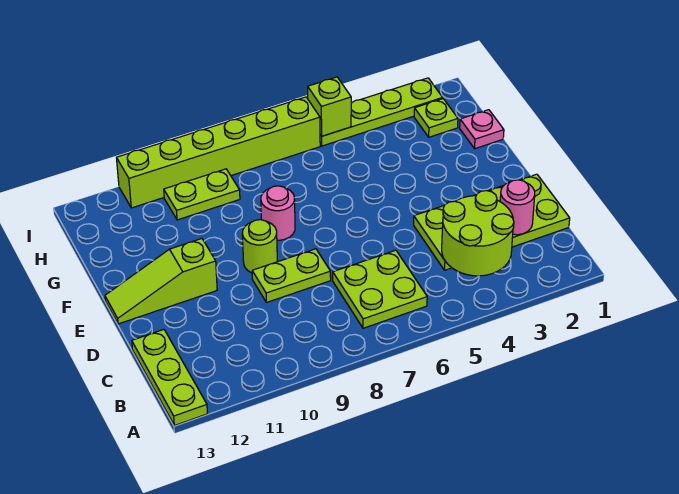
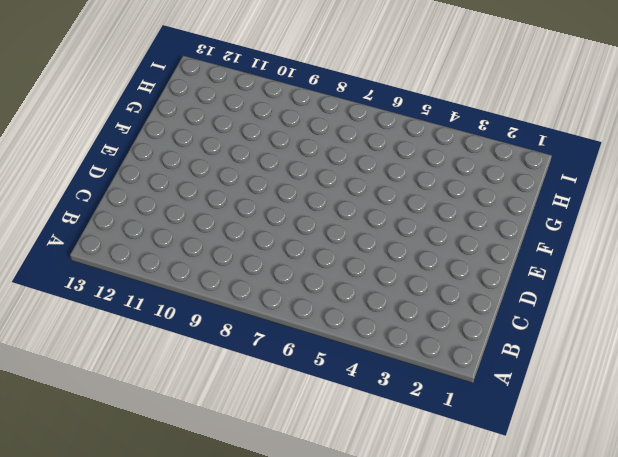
none -> lime 1x3 plate [132,330,208,425]
none -> lime 2x2 plate [333,250,427,328]
none -> lime 2x4 plate [414,174,570,270]

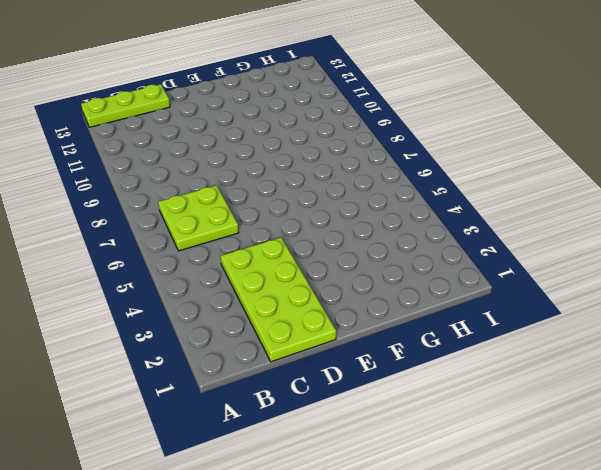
none -> lime 1x2 plate [252,249,331,303]
none -> lime 1x1 round brick [242,220,277,273]
none -> lime 1x3 slope [105,239,217,324]

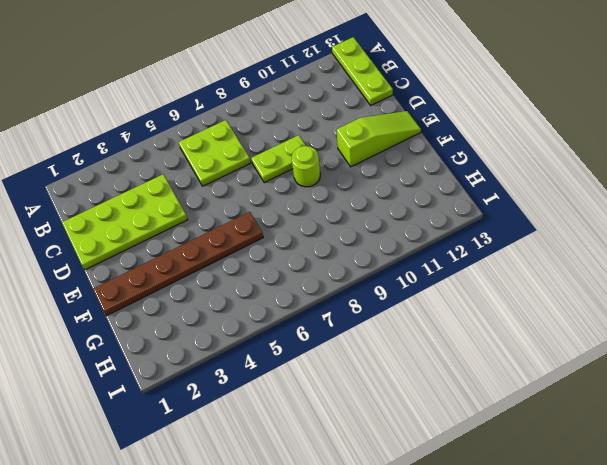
brown 1x6 plate [93,212,263,316] -> none
none -> pink 1x1 round brick [261,186,295,240]
none -> pink 1x1 plate [460,110,504,149]
none -> lime 1x1 plate [414,99,458,137]

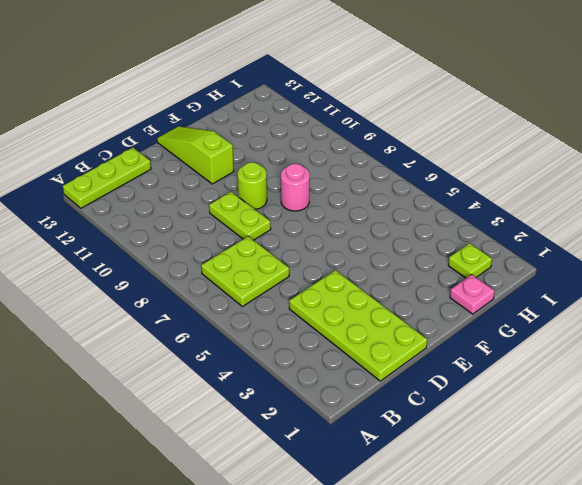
none -> lime 1x2 plate [164,169,240,220]
none -> lime 1x4 plate [320,78,443,146]
none -> lime 1x6 brick [117,97,320,208]

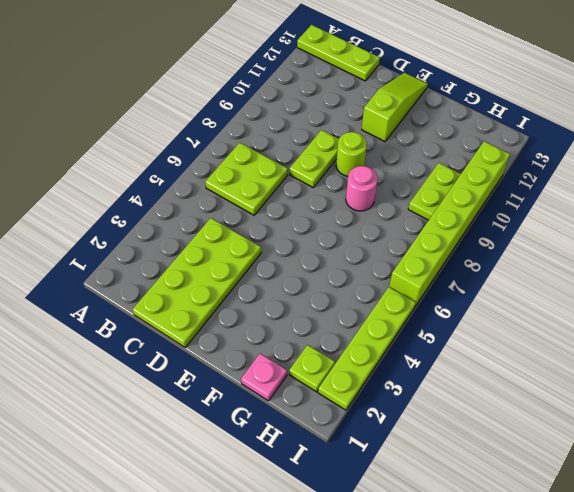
none -> lime 2x2 round brick [442,191,514,276]
none -> pink 1x1 round brick [500,180,535,235]
none -> lime 1x1 brick [308,77,351,136]

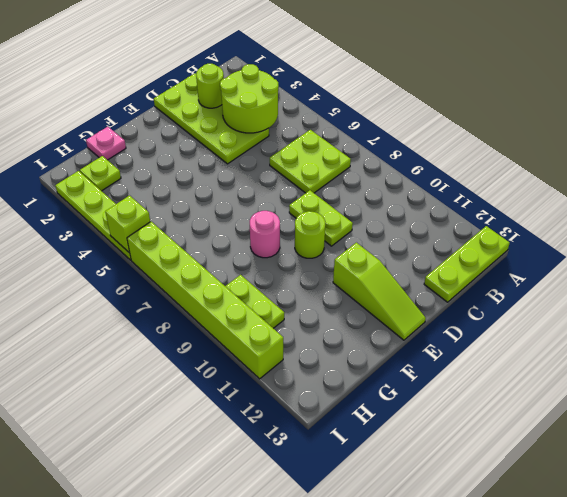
lime 1x1 round brick [196,64,224,108] -> pink 1x1 round brick [500,180,535,235]

